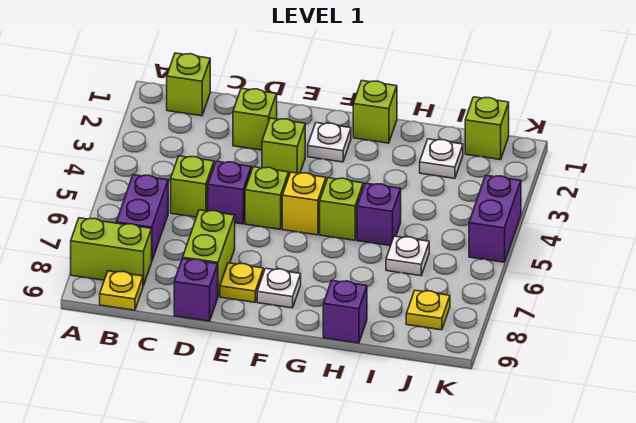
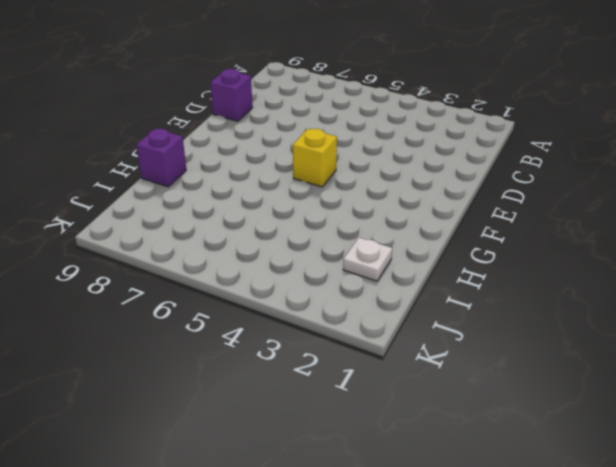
none -> lime 1x2 brick [71,218,152,286]
none -> lime 1x1 brick [167,53,210,116]
none -> purple 1x2 brick [116,175,168,260]

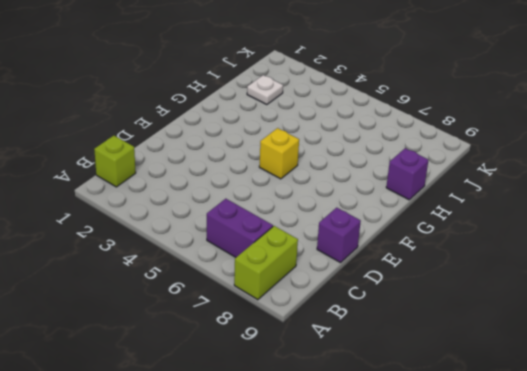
none -> yellow 1x1 plate [100,271,143,310]
none -> lime 1x1 brick [171,156,214,217]
none -> lime 1x1 brick [233,88,277,150]

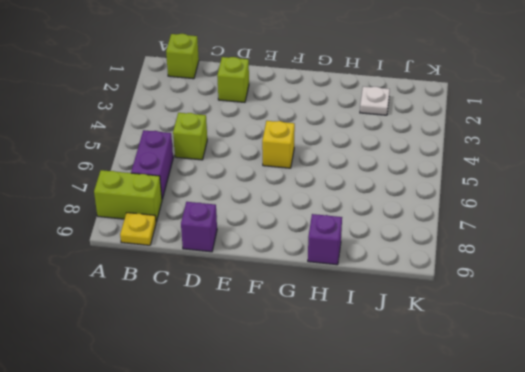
none -> purple 1x1 brick [208,161,251,224]
none -> lime 1x2 brick [183,210,235,296]
none -> lime 1x1 brick [262,118,305,175]

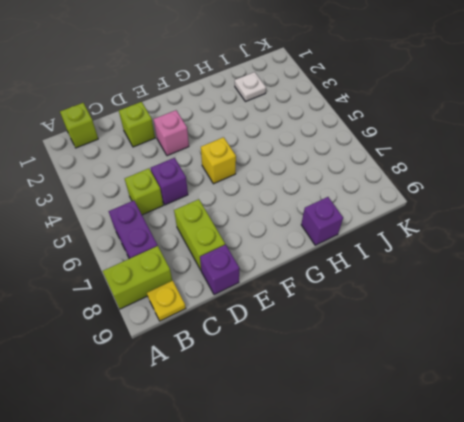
pink 1x1 brick [154,110,189,156] -> lime 1x1 brick [262,118,305,175]
none -> lime 1x1 brick [245,167,289,229]
none -> yellow 1x1 plate [220,263,263,302]
none -> white 1x1 plate [308,123,351,162]

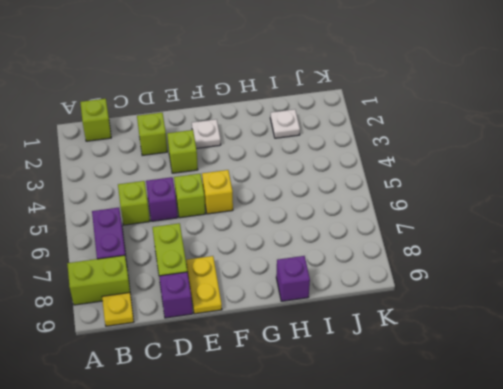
yellow 1x2 plate [186,256,222,314] -> yellow 1x1 plate [220,263,263,302]
none -> white 1x1 plate [257,268,301,308]
none -> lime 1x1 brick [353,81,397,143]
none -> lime 1x1 brick [320,178,363,240]

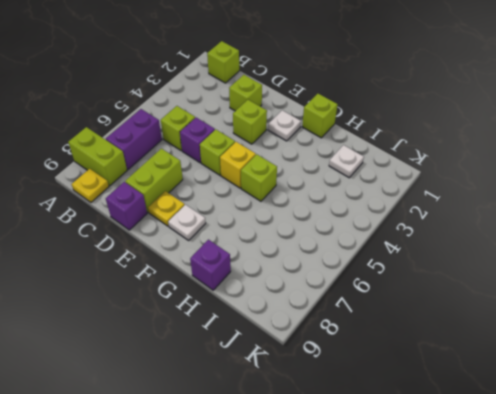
none -> purple 1x1 brick [357,183,401,246]
none -> white 1x1 plate [386,236,429,276]
none -> lime 1x1 brick [465,97,509,160]

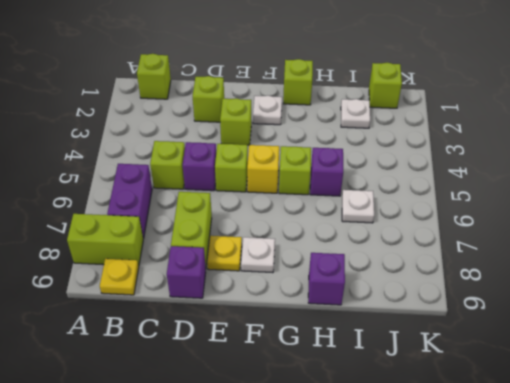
none -> yellow 1x1 plate [406,290,450,330]
none -> purple 1x2 brick [469,175,521,262]

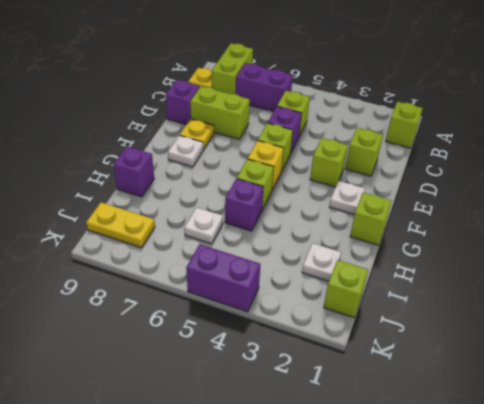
yellow 1x2 plate [86,202,155,248] -> yellow 1x1 plate [406,290,450,330]

